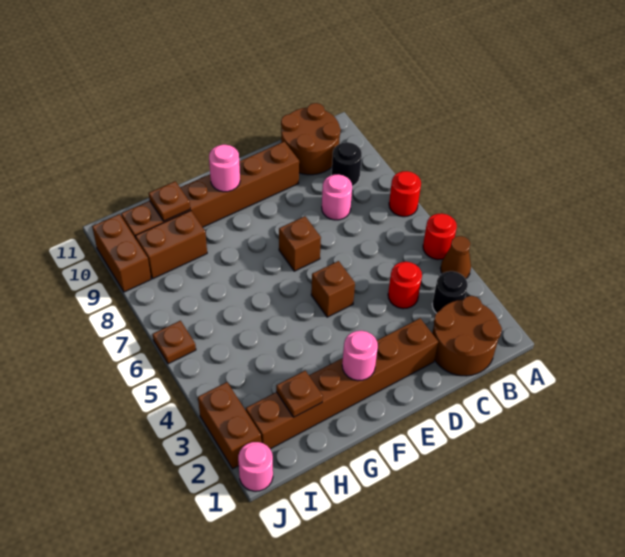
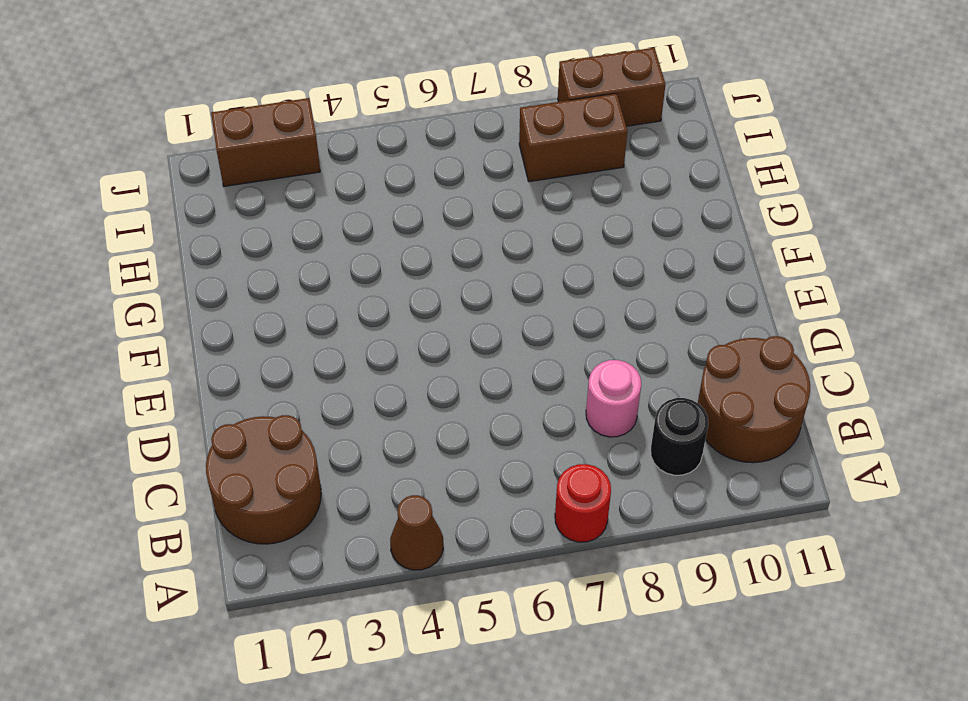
brown 1x2 brick [519,93,627,182] -> brown 1x2 brick turned to [135,211,207,279]
none -> red 1x1 round brick [423,214,457,260]
none -> black 1x1 round brick [432,271,468,313]
none -> red 1x1 round brick [388,262,422,309]

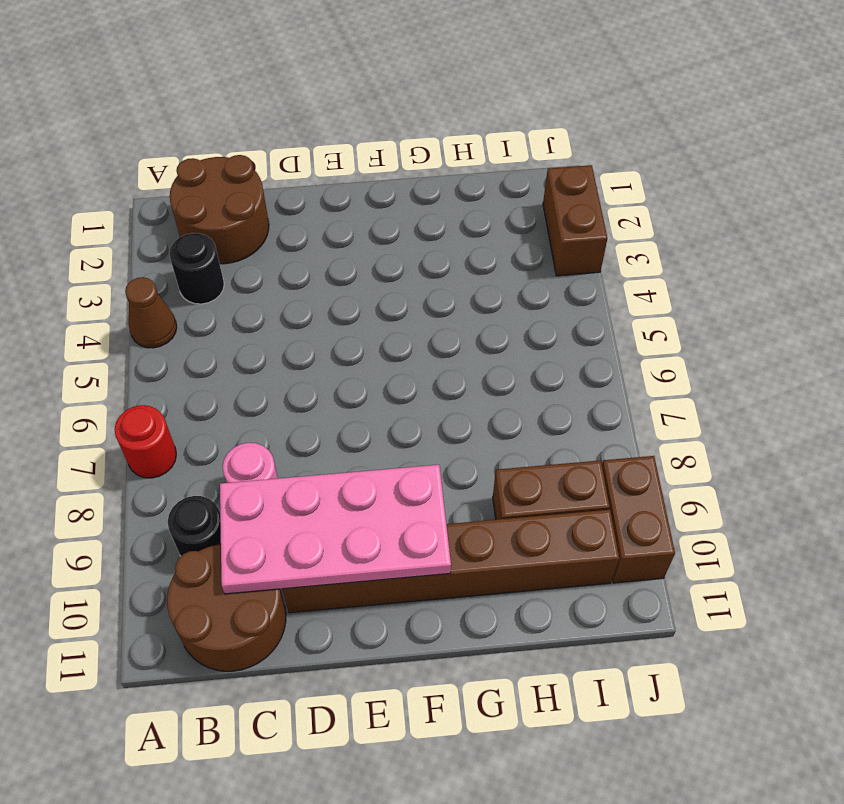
pink 2x4 plate [220,465,451,594] -> pink 1x1 round brick [209,145,240,192]
none -> red 1x1 round brick [423,214,457,260]
none -> red 1x1 round brick [388,262,422,309]
none -> brown 1x6 brick [246,318,438,449]

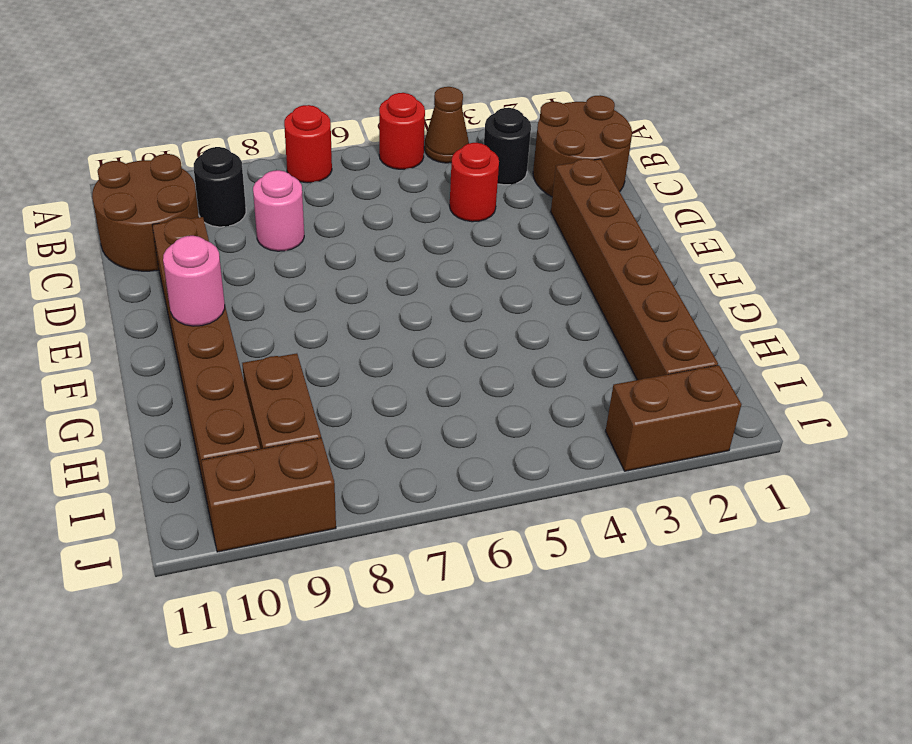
none -> brown 1x1 brick [311,261,355,317]
none -> brown 1x1 brick [279,216,321,271]
none -> pink 1x1 round brick [238,442,273,491]

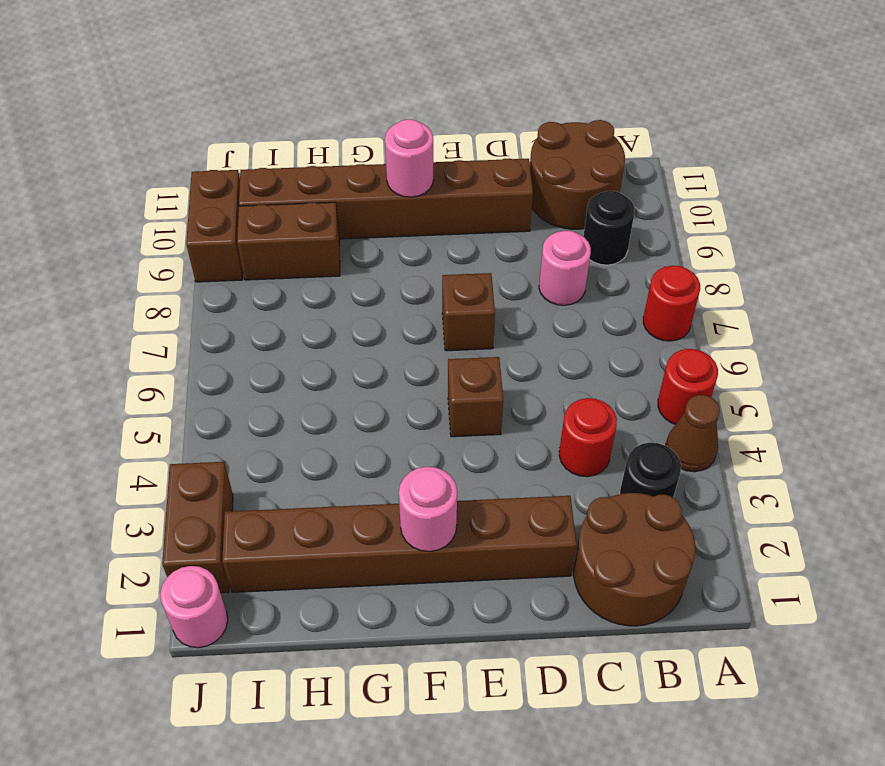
none -> brown 1x1 plate [153,321,196,364]
none -> brown 1x1 plate [276,371,323,417]
none -> brown 1x1 plate [149,181,190,221]

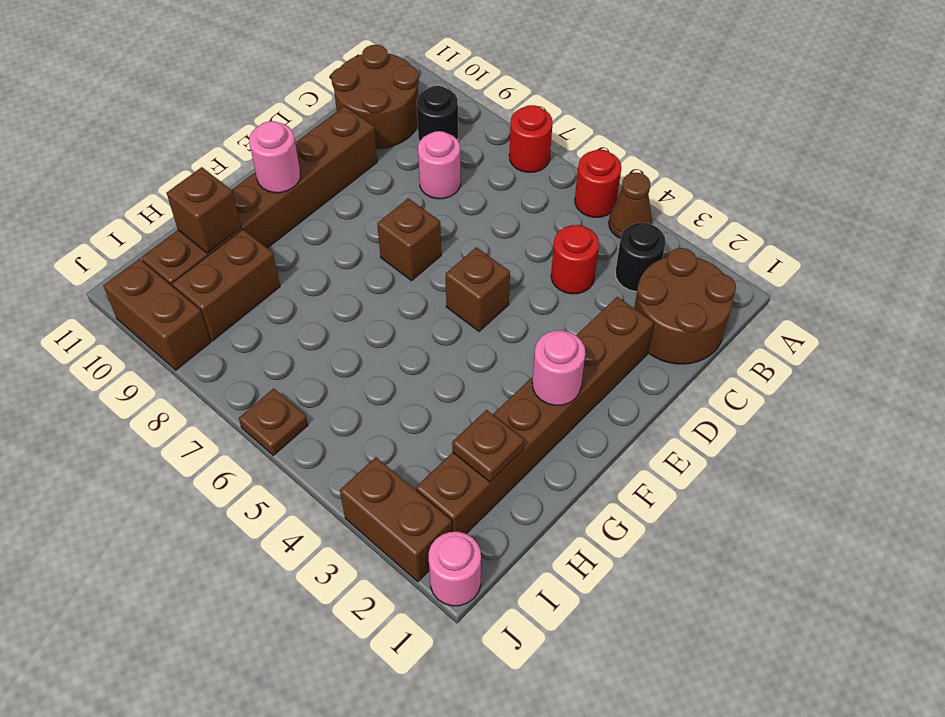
brown 1x1 brick [167,167,241,253] -> brown 1x1 plate [149,181,190,221]

